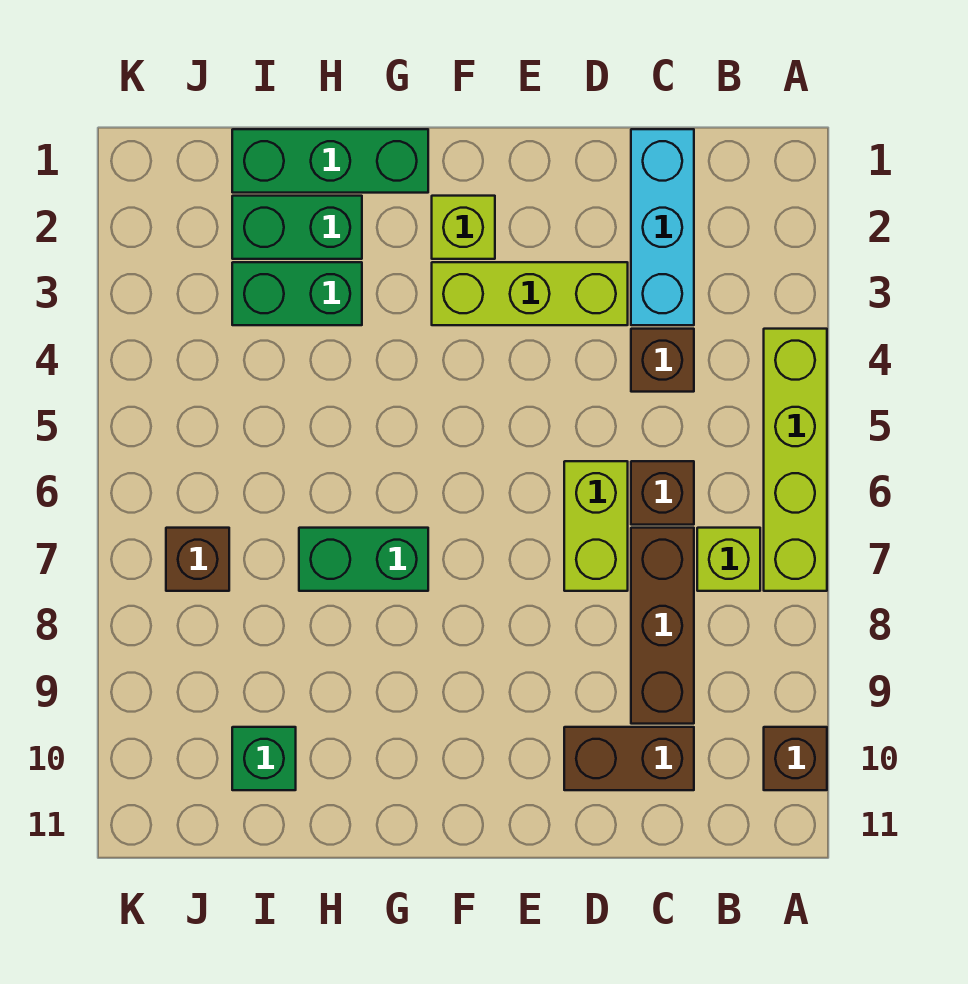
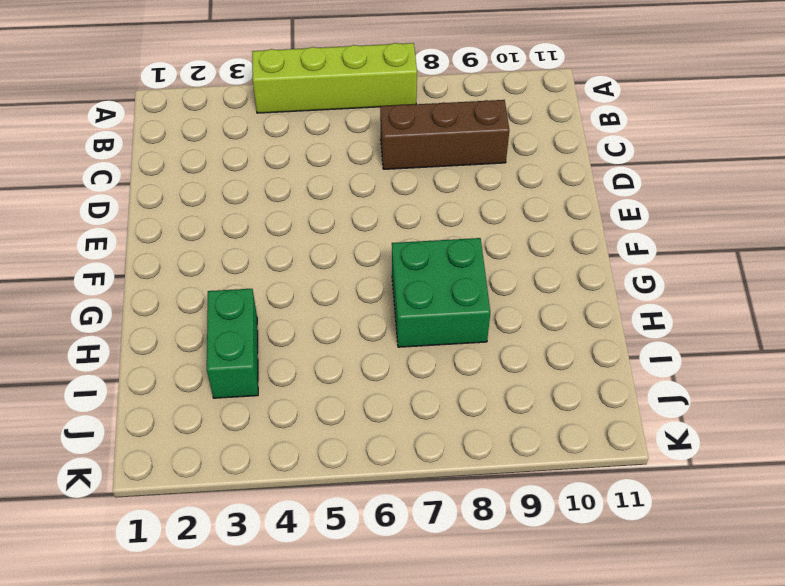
green 2x2 brick [392,238,490,347] -> green 1x2 brick [299,528,428,591]
none -> brown 1x1 brick [764,727,827,790]
none -> lime 1x1 brick [697,528,760,591]
none -> cyan 1x3 brick [631,129,694,325]

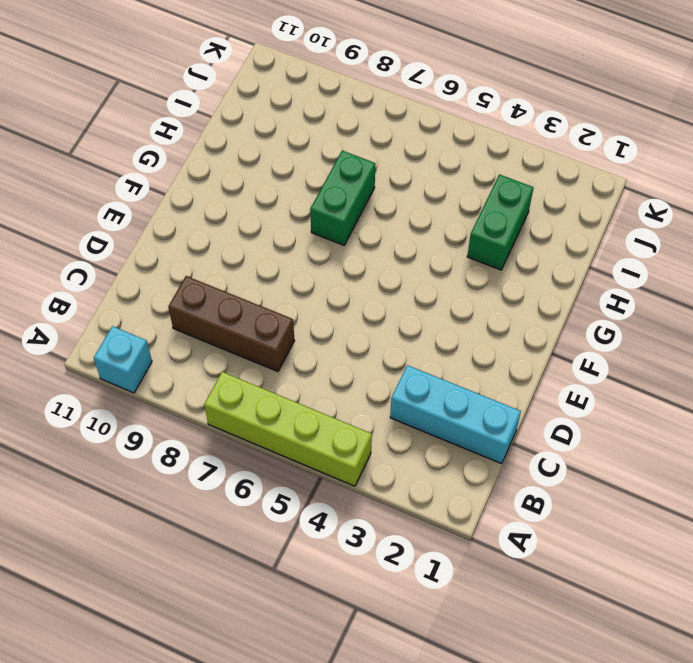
cyan 1x1 brick [94,326,152,393] -> brown 1x1 brick [764,727,827,790]
none -> lime 1x1 brick [697,528,760,591]
none -> brown 1x1 brick [631,329,694,392]
none -> brown 1x1 brick [631,461,694,525]

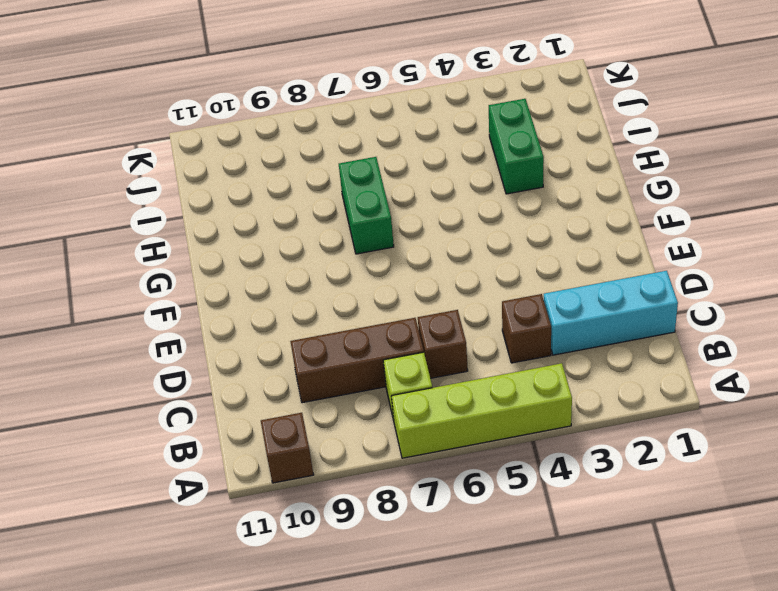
none -> brown 1x2 brick [564,727,694,790]
none -> lime 1x3 brick [432,262,628,325]
none -> lime 1x2 brick [564,461,628,591]

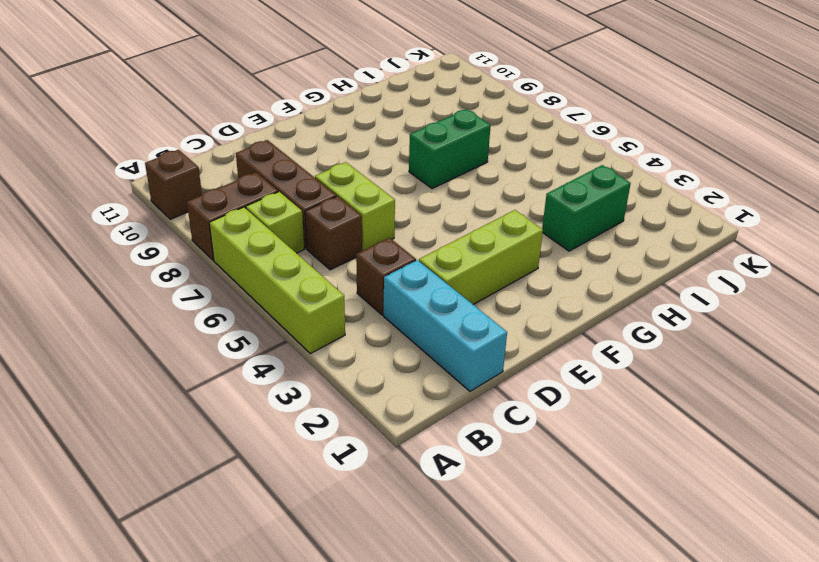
brown 1x2 brick [187,172,278,260] -> brown 1x2 brick moved to [564,727,694,790]
none -> lime 1x1 brick [432,196,495,259]
none -> green 1x3 brick [232,129,428,193]
none -> green 1x2 brick [232,196,362,259]

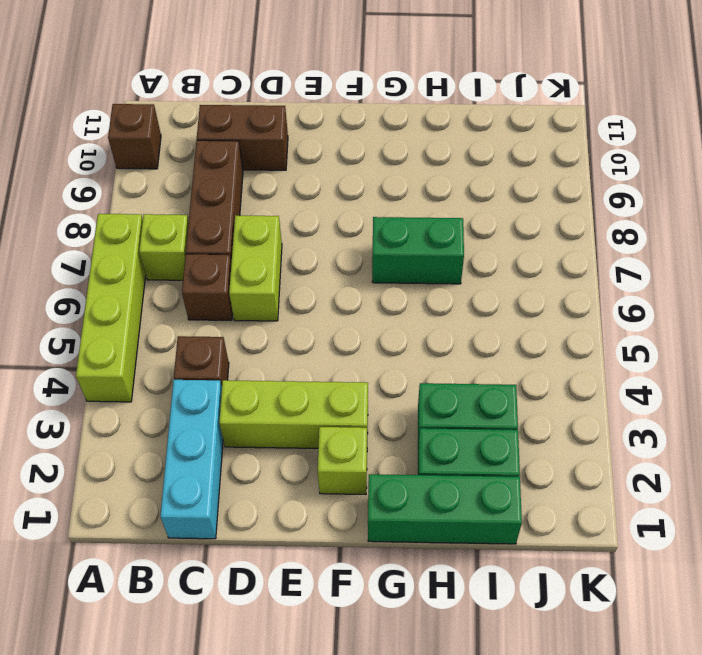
none -> green 1x1 brick [232,727,296,790]
none -> brown 1x1 brick [166,528,229,591]

